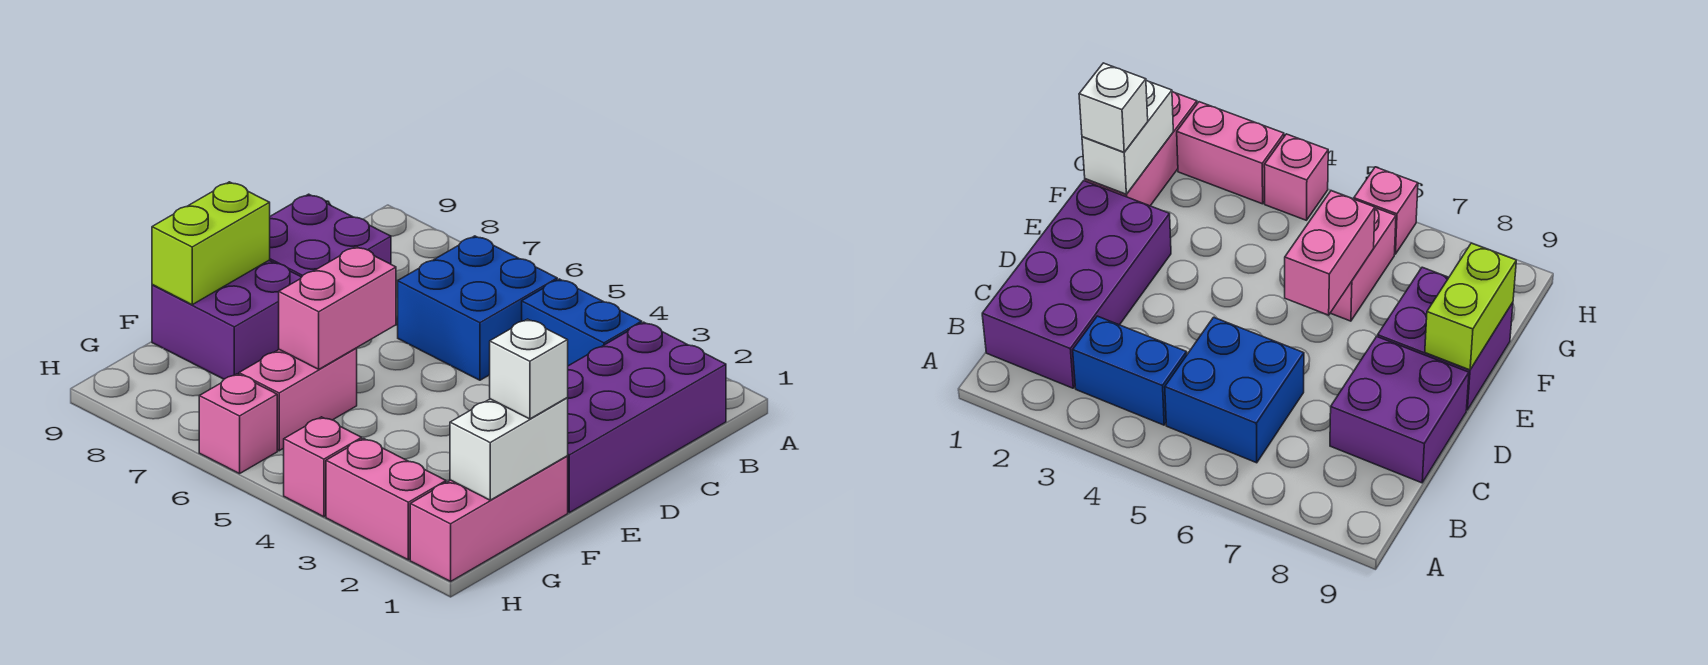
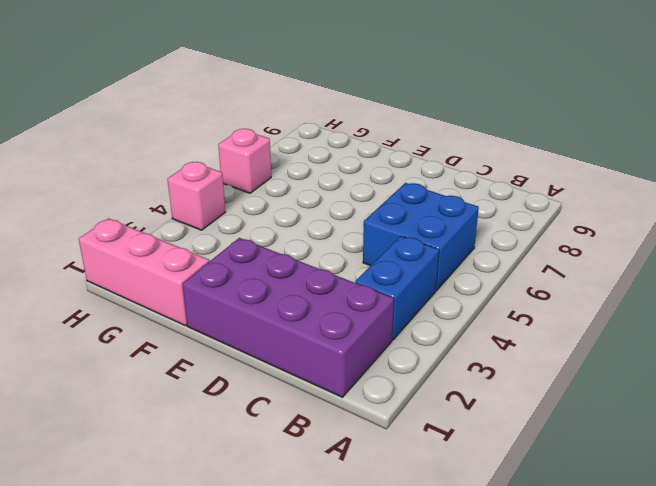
none -> purple 2x2 brick [269,194,391,277]
none -> purple 2x2 brick [152,261,301,379]
none -> pink 1x2 brick [239,348,357,451]

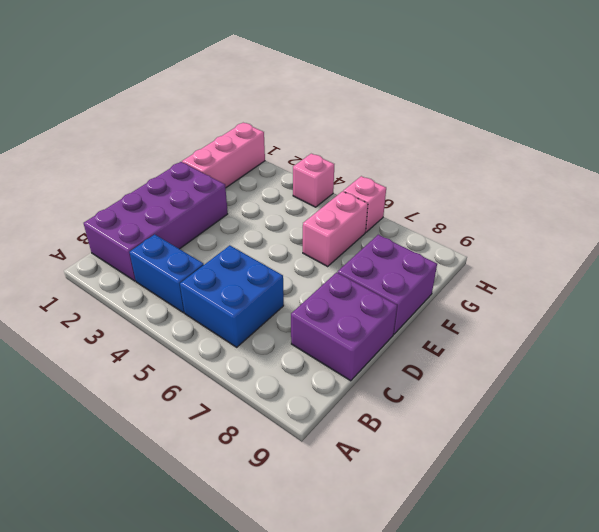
none -> pink 1x2 brick [326,439,446,560]
none -> pink 1x2 brick [279,247,396,369]
none -> lime 1x2 brick [152,182,270,305]

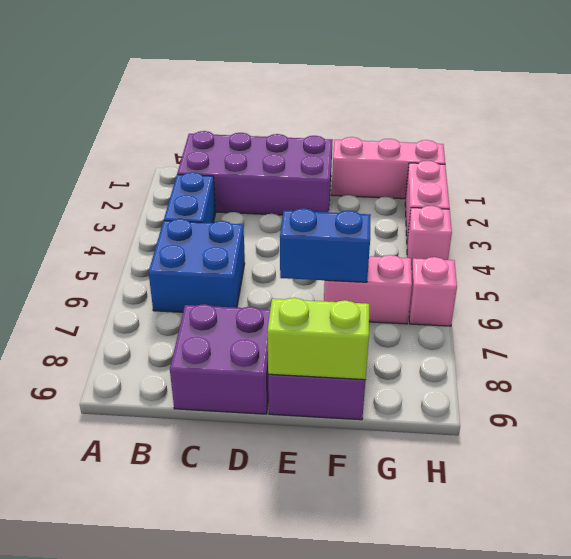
blue 1x2 brick [280,208,371,282] -> pink 1x2 brick [279,247,396,369]
none -> white 1x2 brick [450,398,568,500]
none -> white 1x1 brick [490,319,568,419]

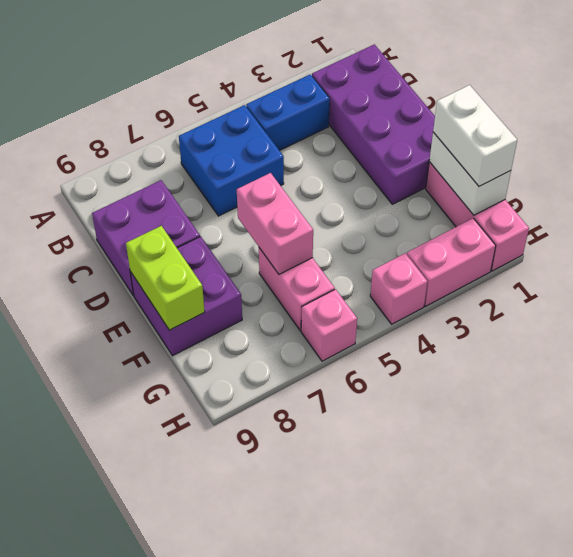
white 1x2 brick [433,85,517,186] -> white 1x1 brick [490,319,568,419]

